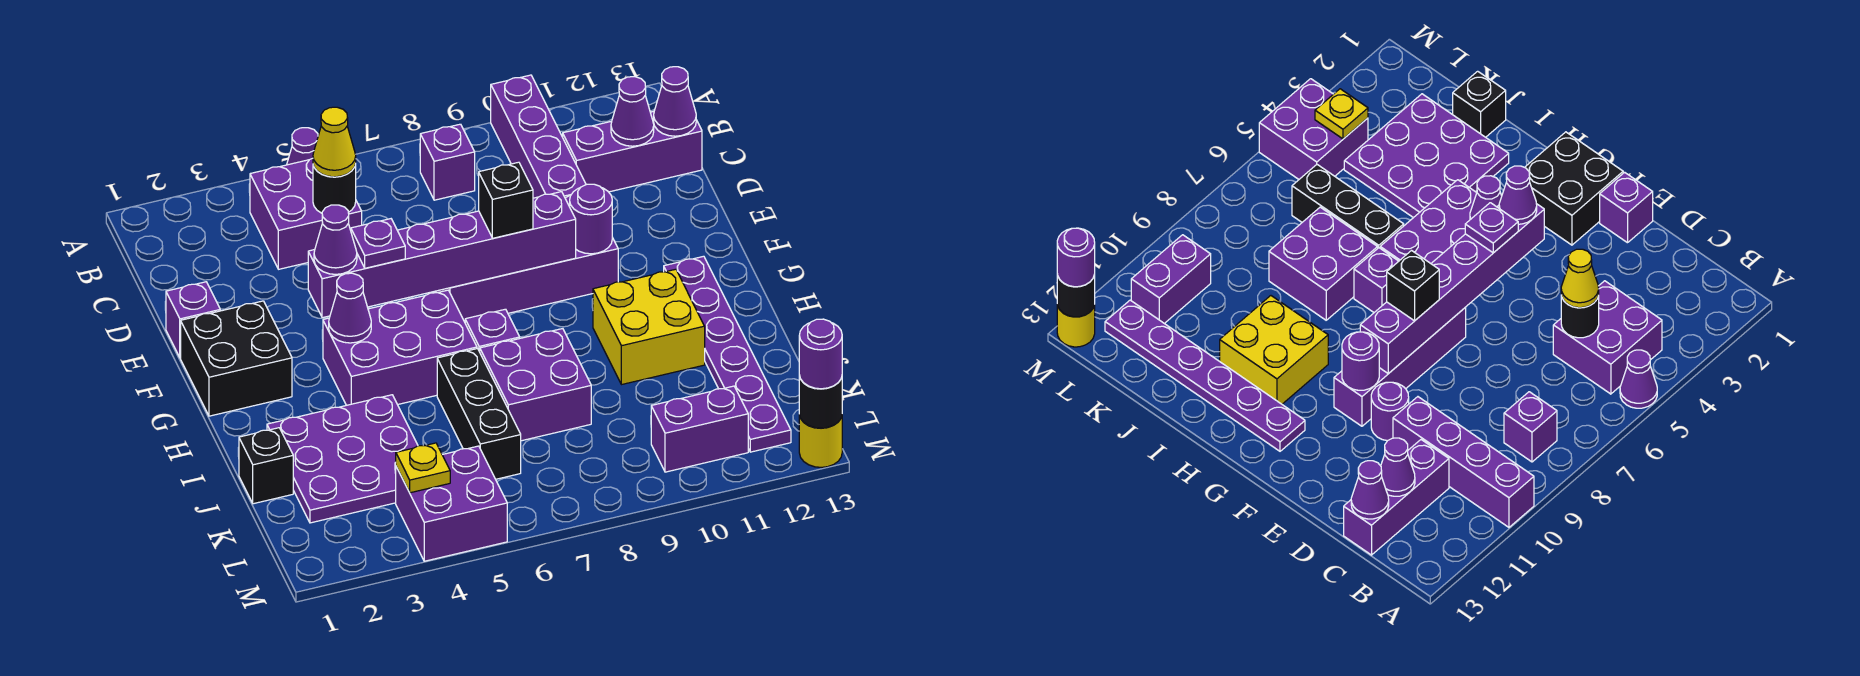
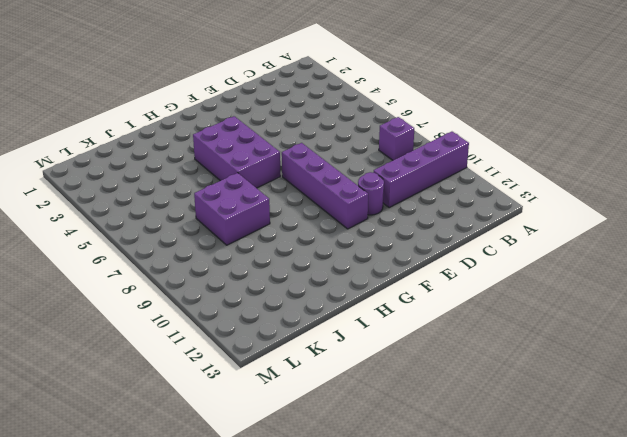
none -> purple 1x1 cone [287,128,318,165]
none -> purple 2x2 brick [250,158,362,269]
none -> purple 1x3 brick [563,111,702,192]
none -> purple 1x1 brick [166,282,220,358]

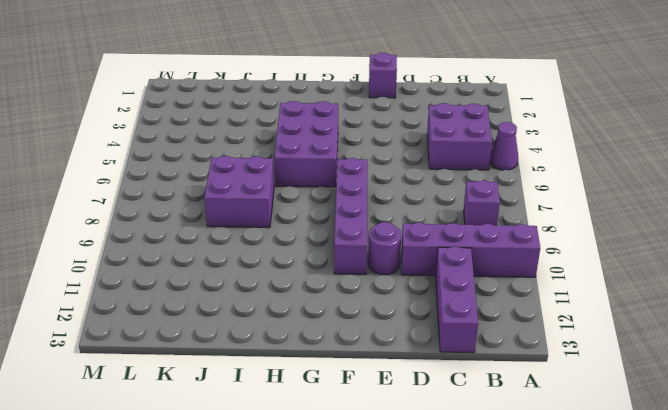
none -> black 2x2 brick [181,301,292,416]
none -> purple 1x6 plate [664,256,791,452]
none -> purple 1x1 brick [465,309,520,352]
none -> yellow 2x2 brick [593,269,705,385]

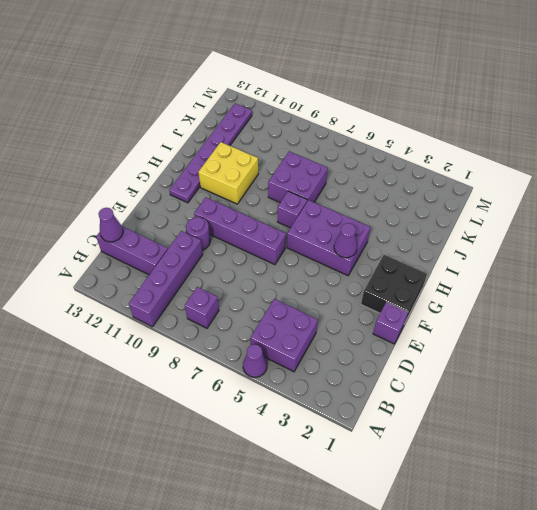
none -> purple 3x3 plate [267,395,418,523]
none -> black 1x3 brick [437,349,521,479]
none -> black 1x1 brick [239,428,293,504]
none -> purple 2x2 brick [396,446,507,561]

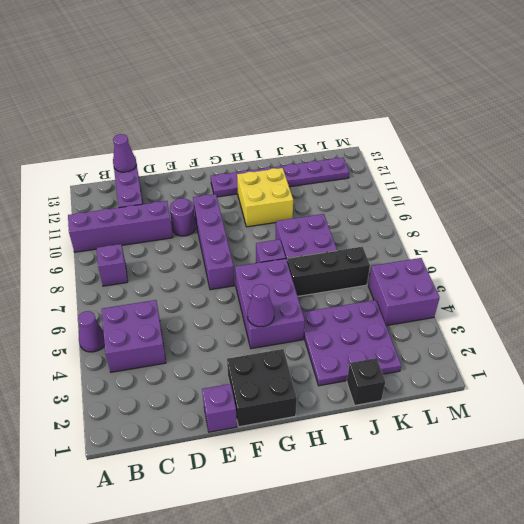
none -> purple 1x2 brick [651,386,748,472]
none -> yellow 1x1 round brick [799,415,842,467]
none -> black 1x1 round brick [313,164,356,213]
none -> purple 1x1 cone [611,77,654,146]

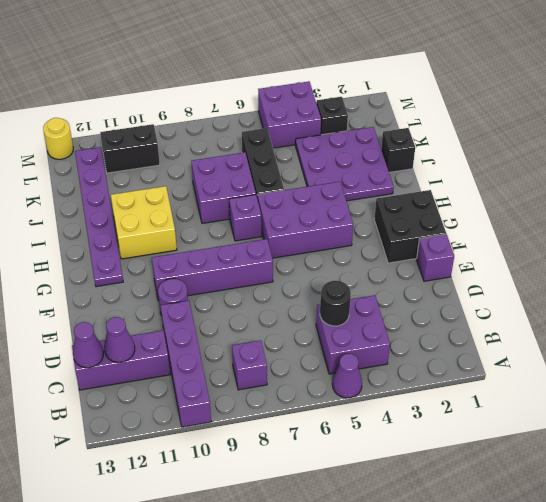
black 1x1 brick [317,97,348,135] -> black 1x1 brick moved to [479,162,533,238]
black 1x2 brick [100,124,160,173] -> purple 1x2 brick [651,386,748,472]
none -> purple 1x6 brick [308,192,576,318]
none -> purple 1x1 round brick [570,184,612,254]
none -> purple 1x1 cone [329,273,371,343]
none -> yellow 1x1 plate [396,443,450,493]

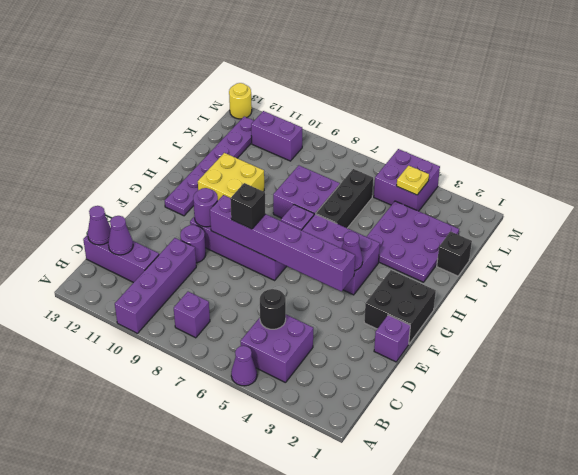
none -> black 1x1 round brick [799,375,842,428]
none -> yellow 1x1 cone [313,107,356,177]
none -> purple 1x1 cone [314,205,357,274]
none -> purple 1x1 plate [351,219,405,268]

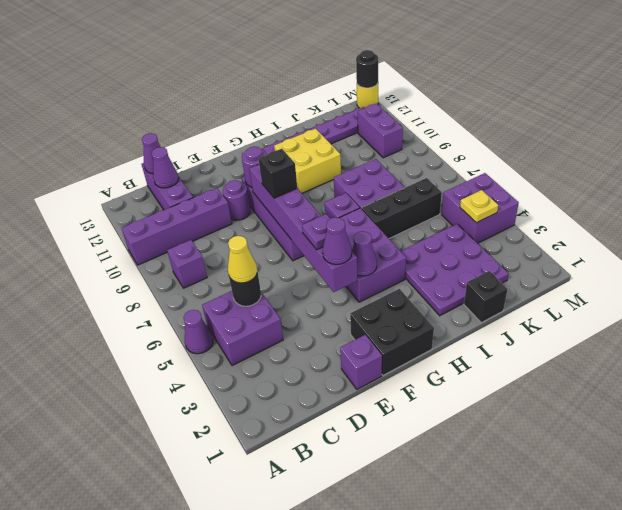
none -> purple 1x1 round brick [799,319,842,389]

